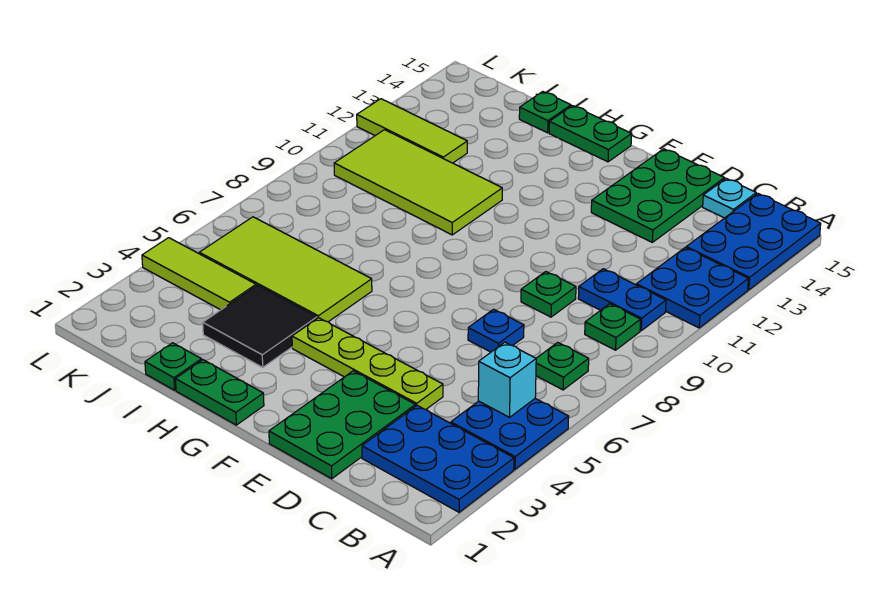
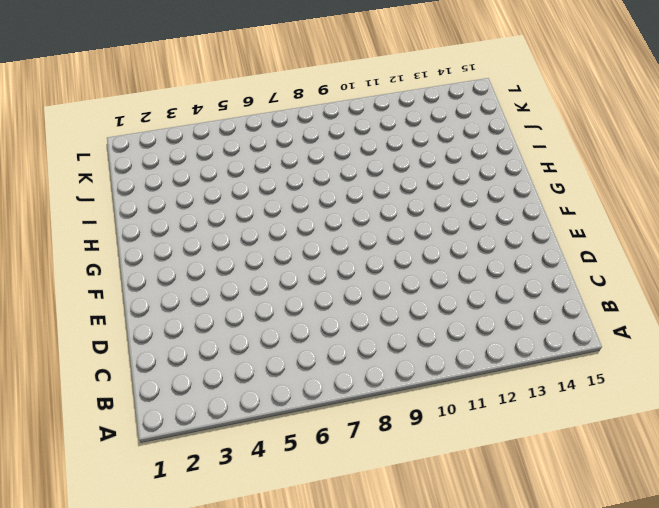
none -> blue 2x3 plate [362,406,514,512]
none -> blue 2x2 plate [451,399,569,469]
none -> blue 2x2 plate [636,248,748,328]

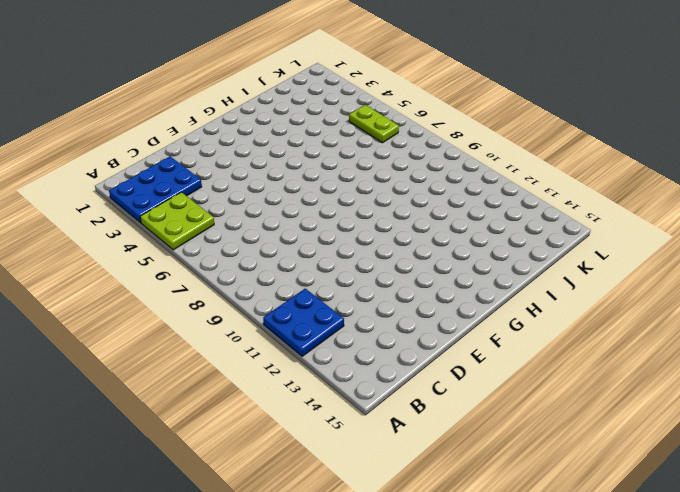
lime 2x2 plate [140,192,214,250] -> blue 2x2 plate [451,399,569,469]
lime 1x2 plate [349,105,399,143] -> lime 2x4 tile [199,217,372,322]
none -> blue 2x3 plate [686,194,821,290]
none -> green 1x1 plate [536,342,589,390]
none -> green 1x1 plate [585,304,641,350]

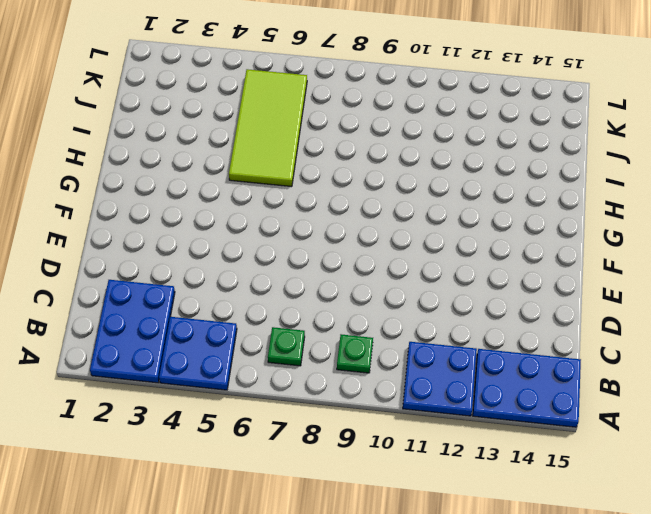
none -> blue 1x2 plate [578,269,666,331]
none -> cyan 1x1 plate [703,178,756,218]
none -> green 2x3 plate [269,371,415,479]

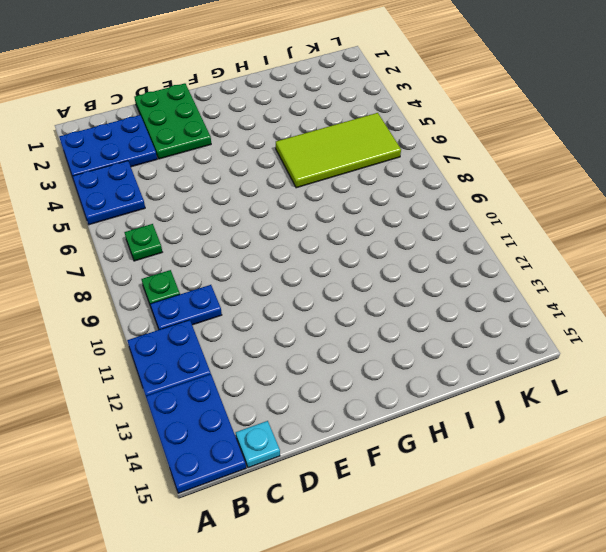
none -> lime 1x4 plate [292,318,443,410]
none -> blue 1x1 plate [468,309,524,352]
none -> green 1x1 plate [521,272,576,317]

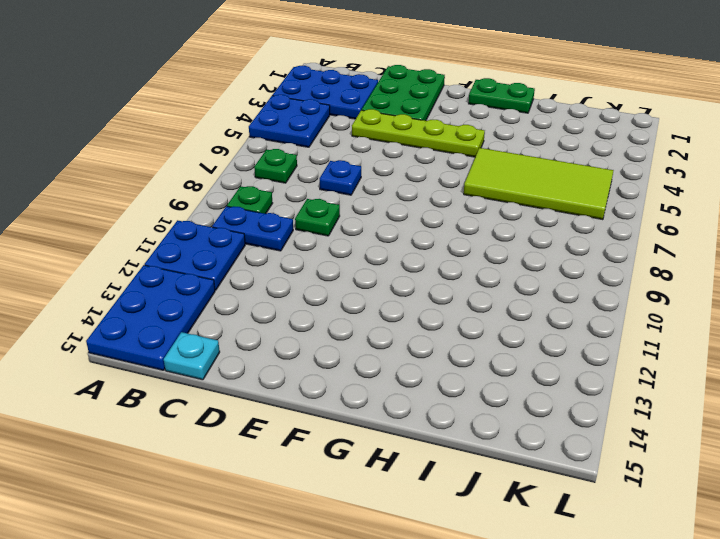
none -> green 2x3 plate [591,149,725,242]
none -> green 1x2 plate [549,106,632,162]
none -> black 2x2 tile [203,285,317,367]

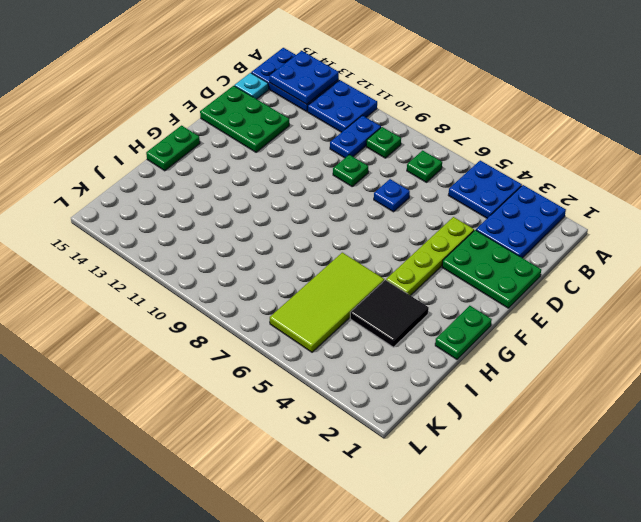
blue 2x2 plate [270,51,339,104] -> none
none -> lime 2x4 tile [334,130,502,235]
none -> green 1x1 plate [145,343,202,390]
none -> green 1x1 plate [519,92,571,133]

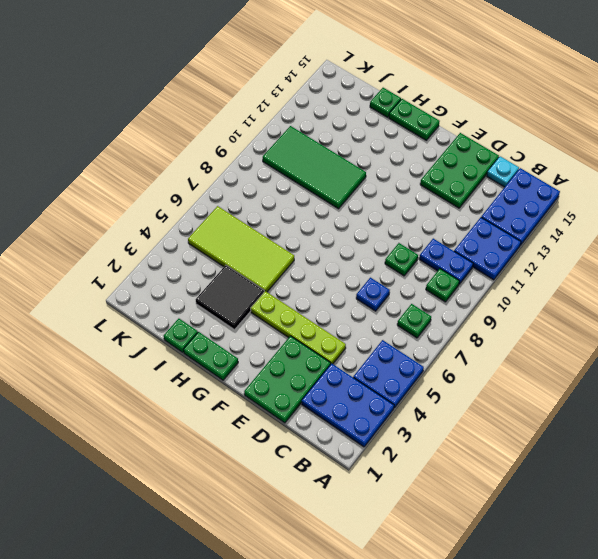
green 2x4 tile [263,126,366,209] -> lime 2x4 tile [334,130,502,235]
none -> lime 1x3 tile [142,238,256,310]
none -> lime 1x3 tile [357,99,467,163]
none -> cyan 1x1 brick [478,342,536,417]

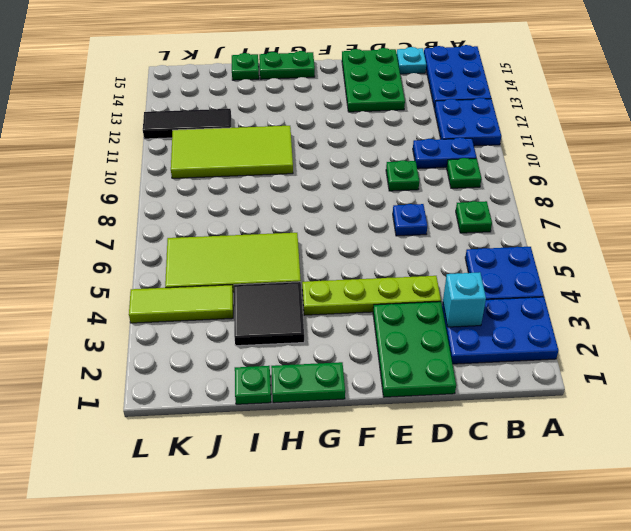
cyan 1x1 brick [443,272,486,327] -> cyan 1x1 brick moved to [478,342,536,417]
black 1x3 tile [143,109,231,139] -> lime 1x3 tile [357,99,467,163]

